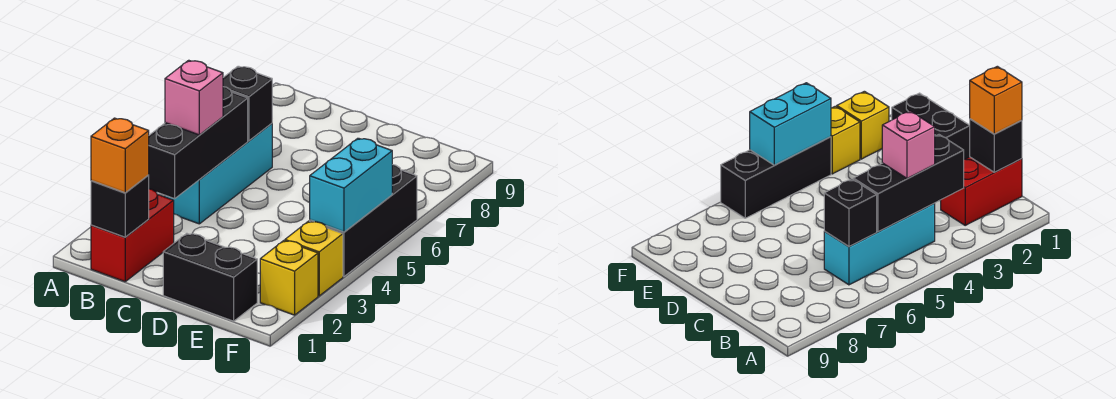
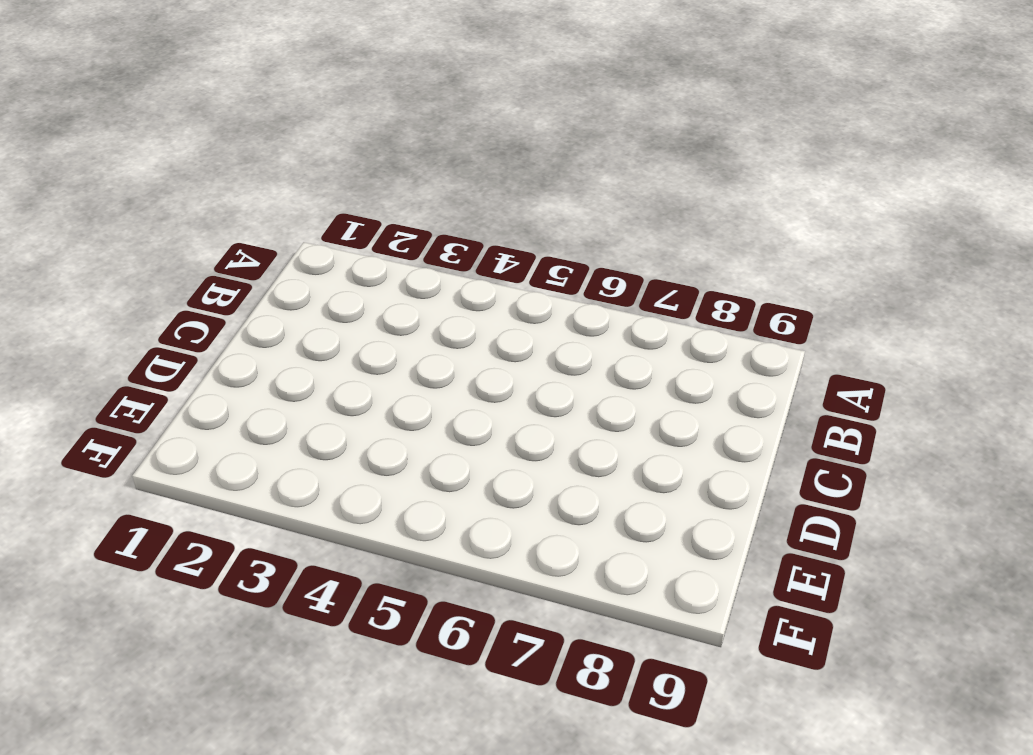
none -> red 1x2 brick [91,189,174,282]
none -> cyan 1x3 brick [165,123,272,224]
none -> black 1x2 brick [163,233,257,321]

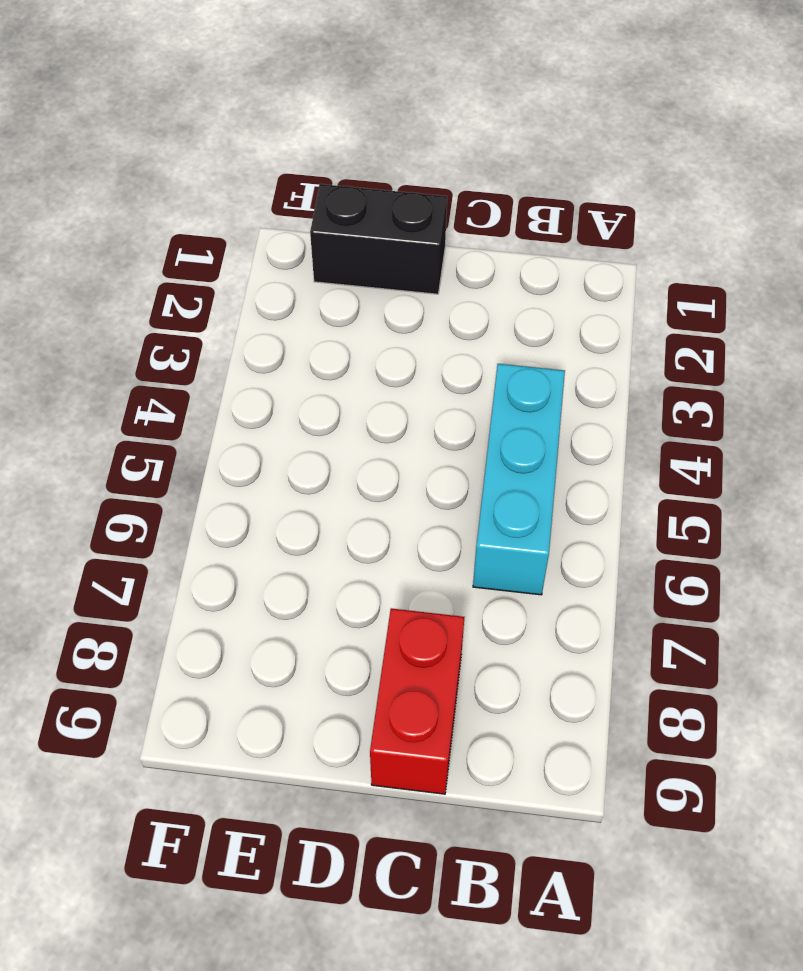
red 1x2 brick [370,608,464,794] -> red 1x2 brick moved to [91,189,174,282]
none -> yellow 1x1 brick [260,241,318,315]
none -> yellow 1x1 brick [285,221,343,296]
none -> black 1x3 brick [310,165,417,277]

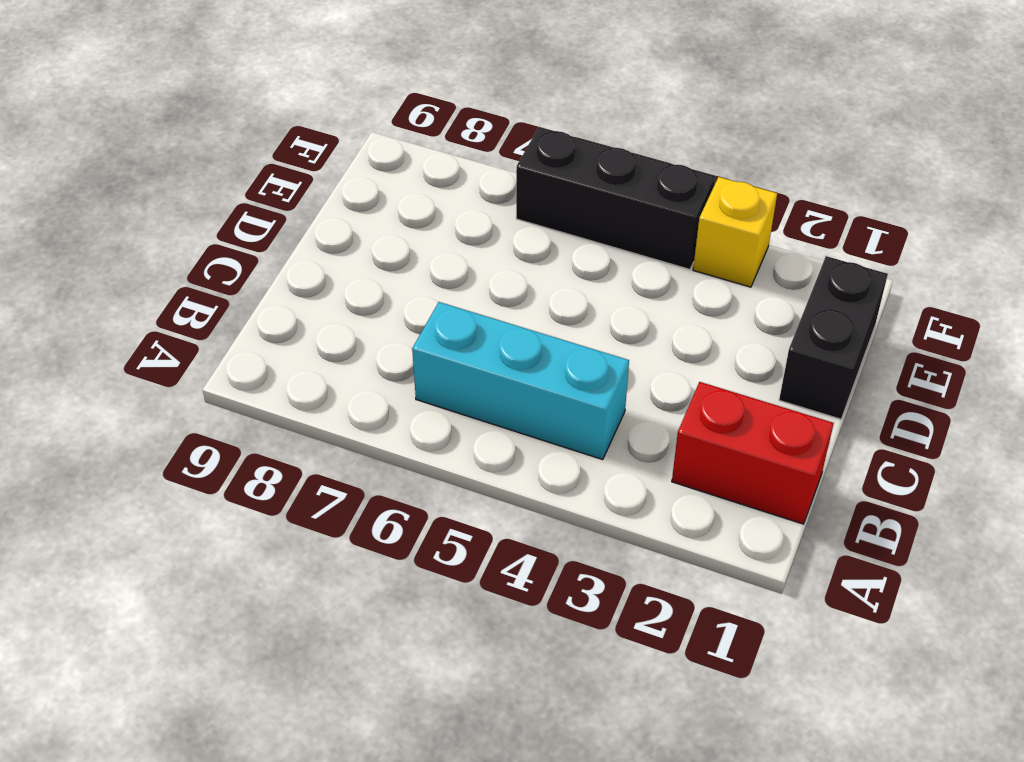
none -> yellow 1x1 brick [260,241,318,315]
none -> black 1x1 brick [91,175,149,237]
none -> black 1x3 brick [149,87,248,199]

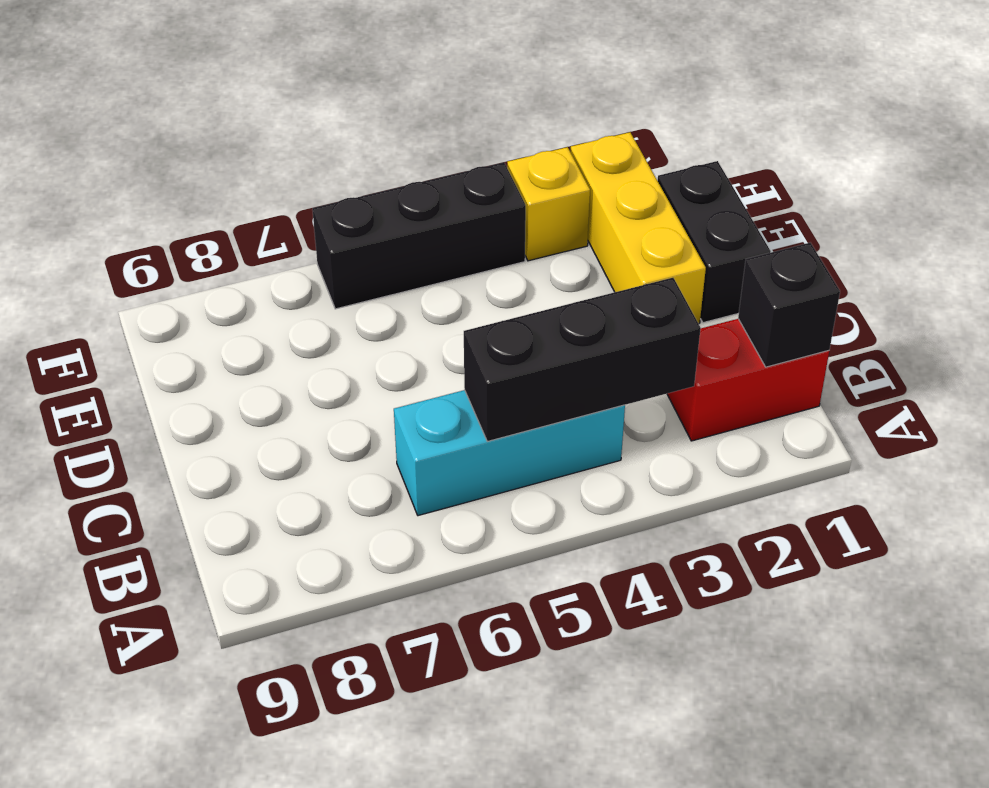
yellow 1x3 brick [571,132,706,324] -> yellow 1x1 brick [260,241,318,315]
none -> black 1x1 brick [223,66,272,141]
none -> cyan 1x2 brick [310,138,392,232]
none -> orange 1x1 brick [91,118,149,193]

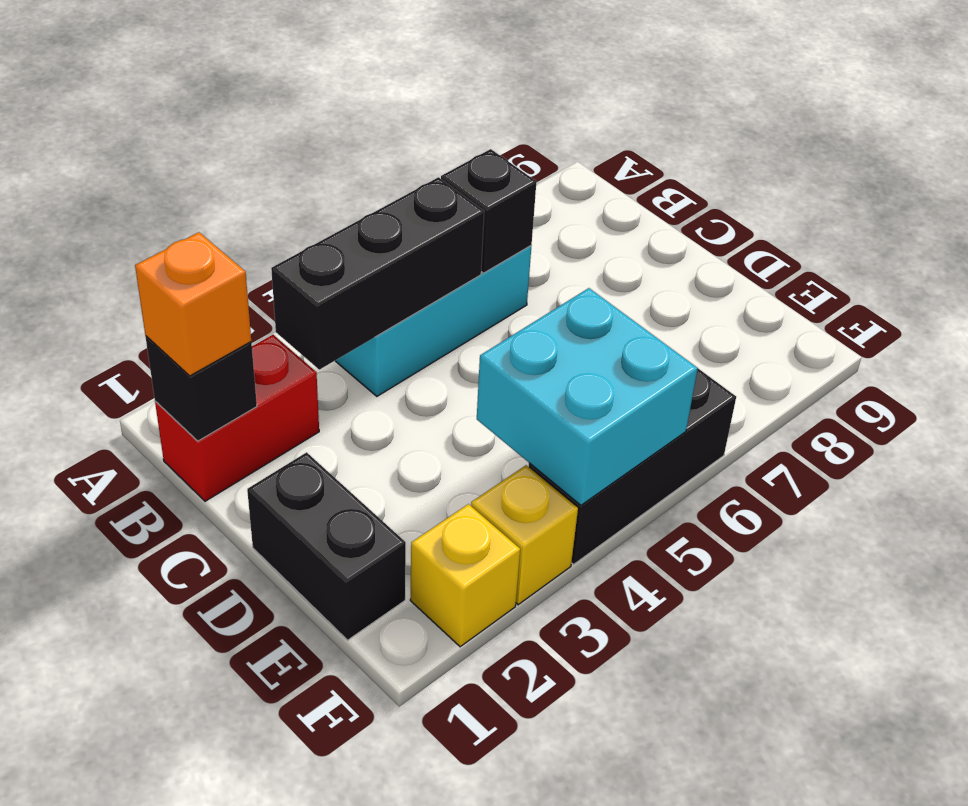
cyan 2x2 brick [477,288,698,505] -> cyan 1x2 brick [310,138,392,232]
none -> pink 1x1 brick [165,60,223,135]

